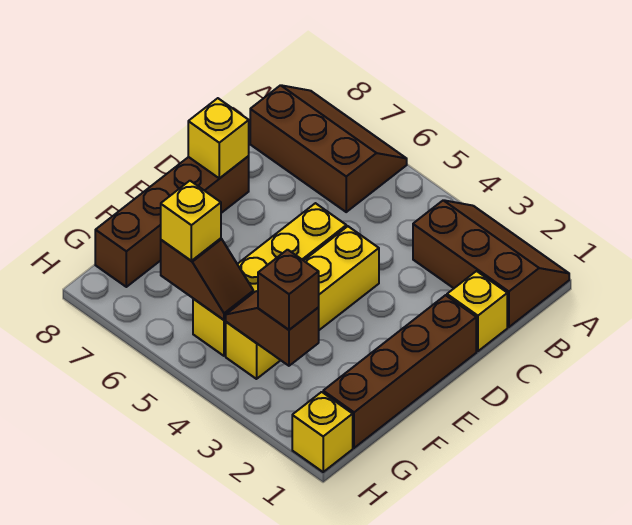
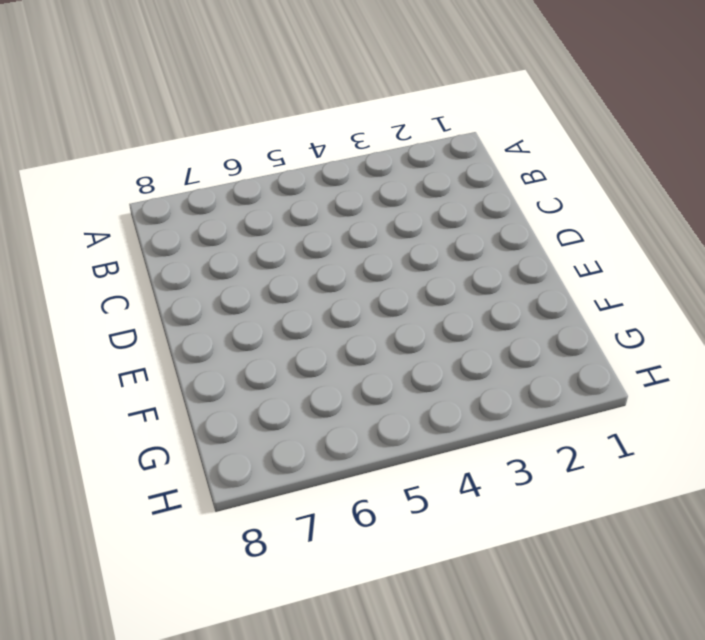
none -> brown 2x3 slope [413,200,569,327]
none -> brown 2x3 slope [250,85,407,212]
none -> yellow 1x1 brick [447,271,507,351]

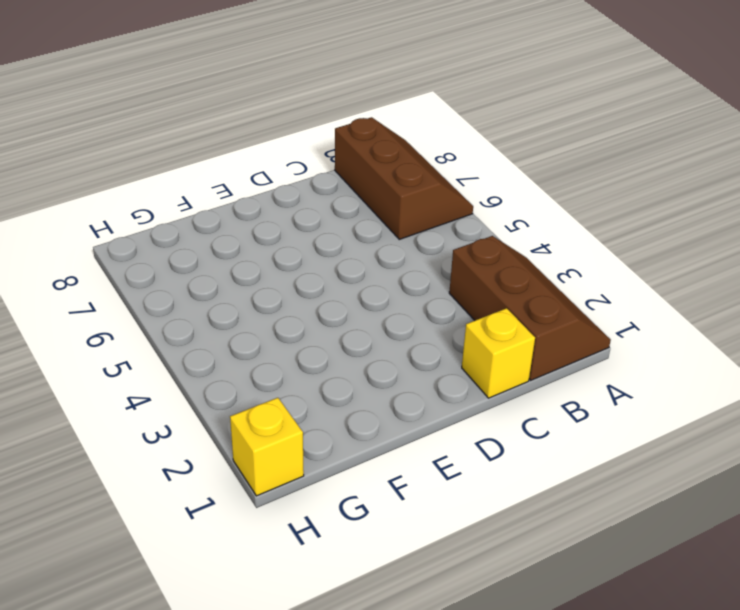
none -> brown 1x4 brick [323,295,476,448]
none -> yellow 1x4 brick [226,226,379,379]
none -> yellow 1x4 brick [193,203,346,356]

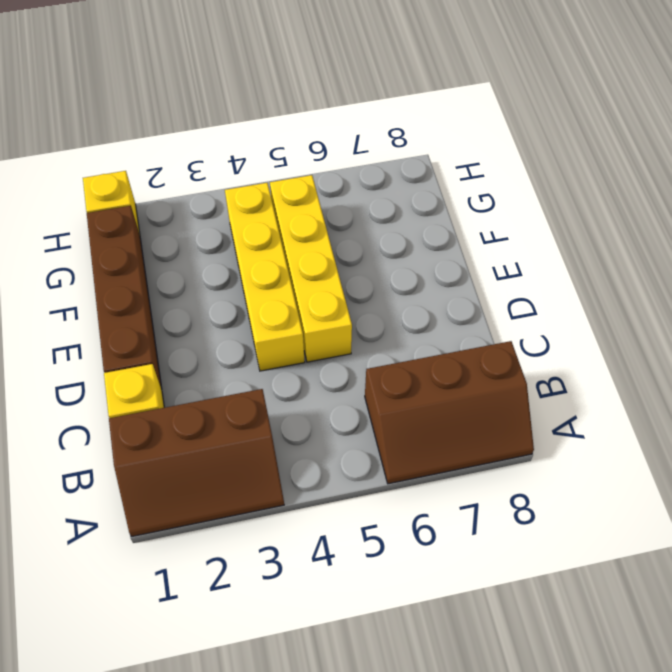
none -> brown 1x4 brick [95,156,249,287]
none -> yellow 1x1 brick [188,98,249,178]
none -> brown 1x2 slope [226,291,319,366]

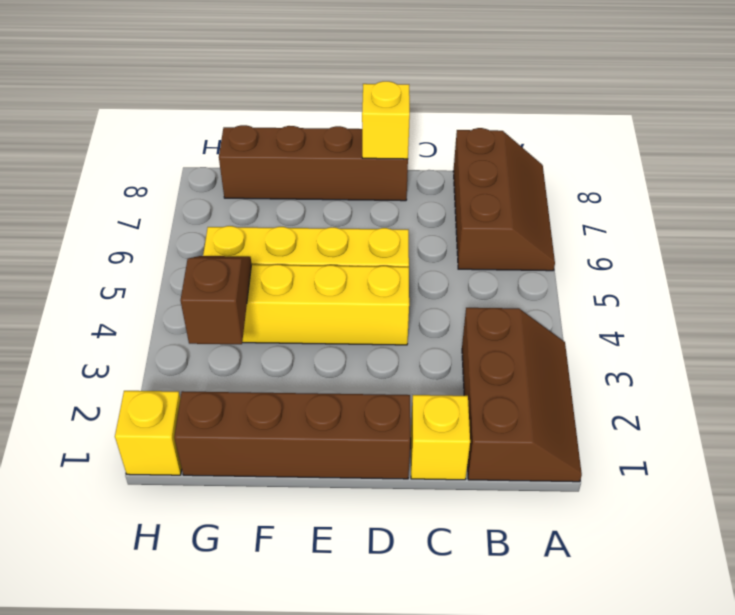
none -> brown 1x2 slope [161,238,253,320]
none -> brown 1x1 brick [258,250,319,330]
none -> yellow 1x1 brick [161,181,221,261]

